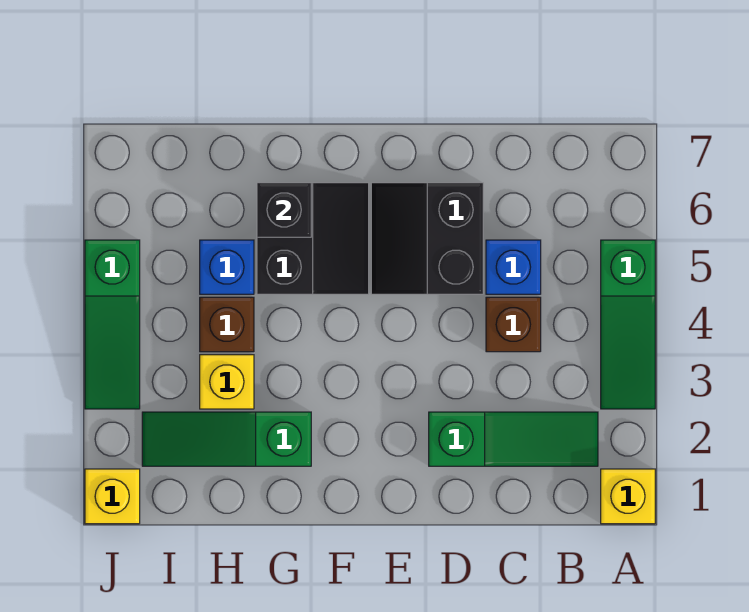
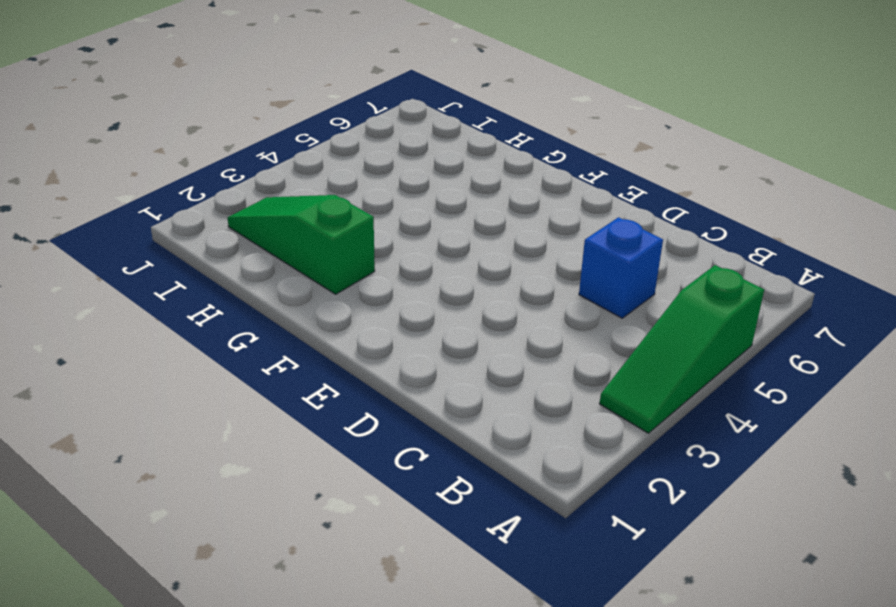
none -> yellow 1x1 brick [601,469,655,524]
none -> green 1x3 slope [429,412,598,466]
none -> brown 1x1 brick [486,297,541,352]

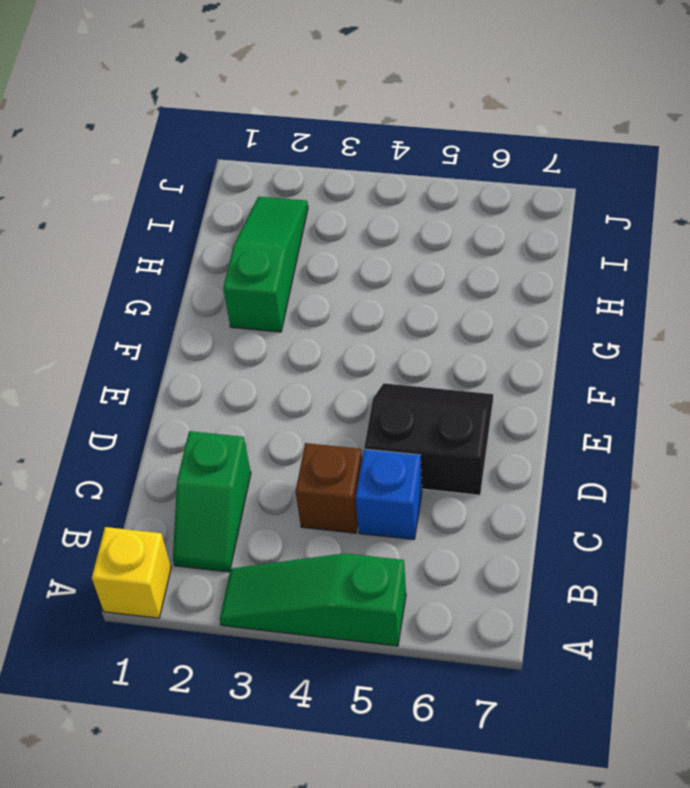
green 1x2 slope [173,431,251,572] -> green 1x3 slope [429,412,598,466]
none -> black 2x2 slope [257,183,369,294]
none -> yellow 1x1 brick [200,355,254,409]
none -> brown 1x1 brick [200,297,254,352]

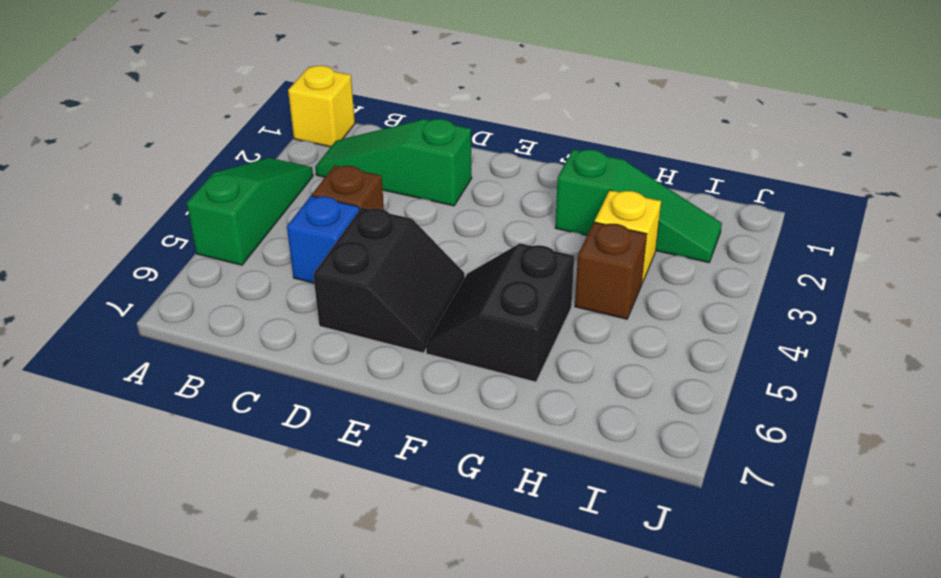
none -> blue 1x1 brick [200,240,254,294]
none -> yellow 1x1 brick [85,469,140,524]
none -> green 1x3 slope [85,240,140,409]

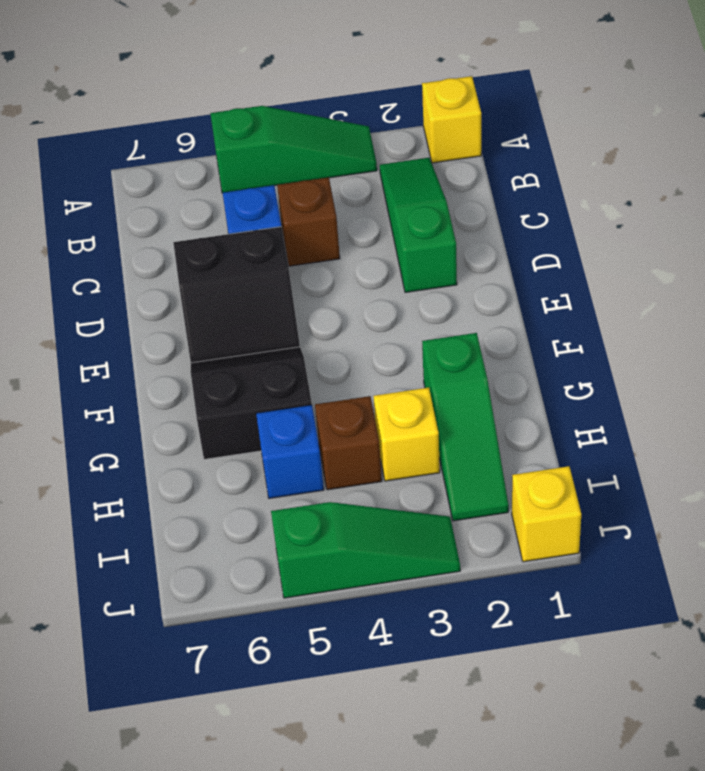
none -> black 1x1 brick [257,183,311,237]

